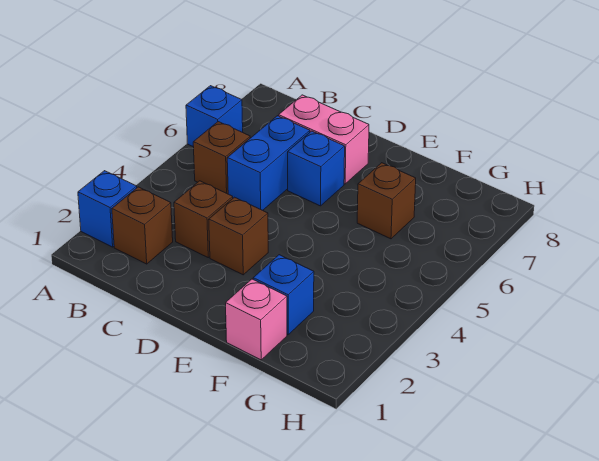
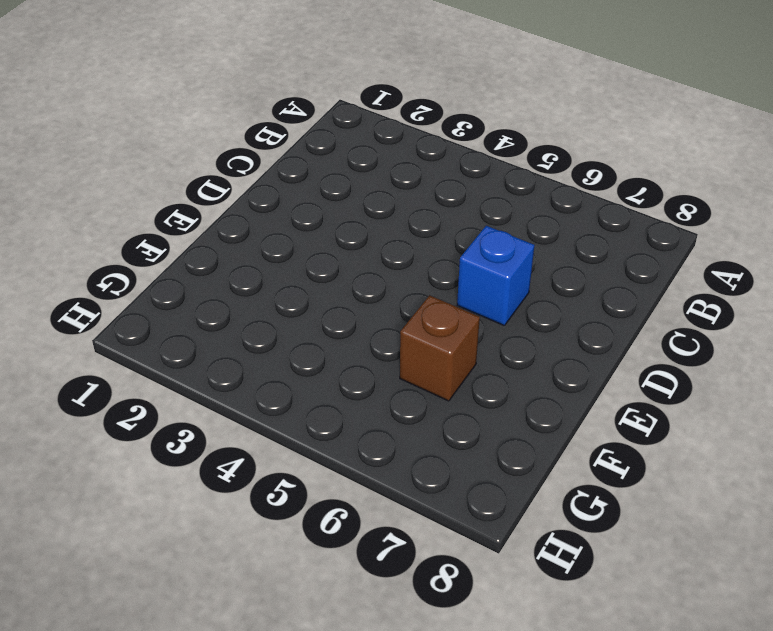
none -> blue 1x1 brick [78,171,137,247]
none -> blue 1x1 brick [186,86,243,147]
none -> brown 1x1 brick [112,187,173,264]

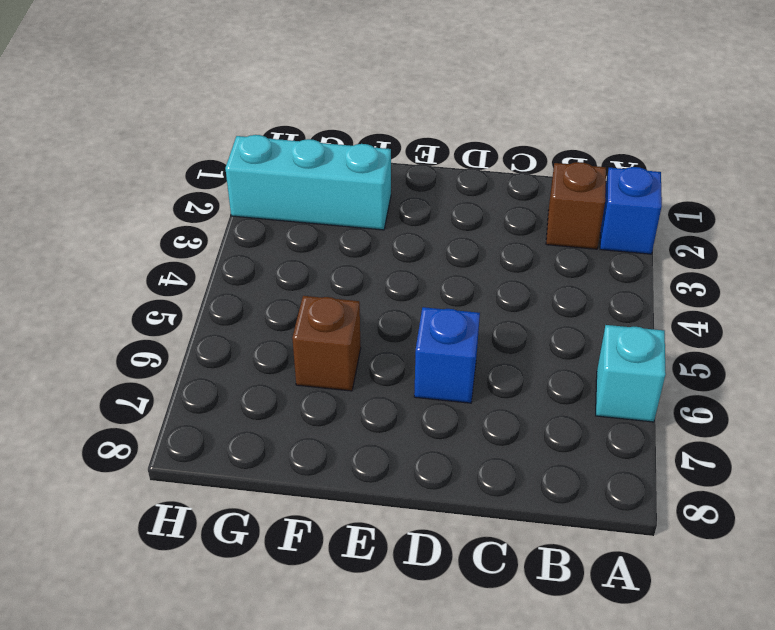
cyan 1x1 brick [596,325,666,422] -> blue 1x1 brick [186,86,243,147]
cyan 1x3 brick [225,135,391,230] -> blue 1x1 brick [253,255,314,334]
none -> brown 1x1 brick [193,122,250,194]
none -> brown 1x1 brick [174,181,233,258]
none -> blue 1x2 brick [227,116,310,210]

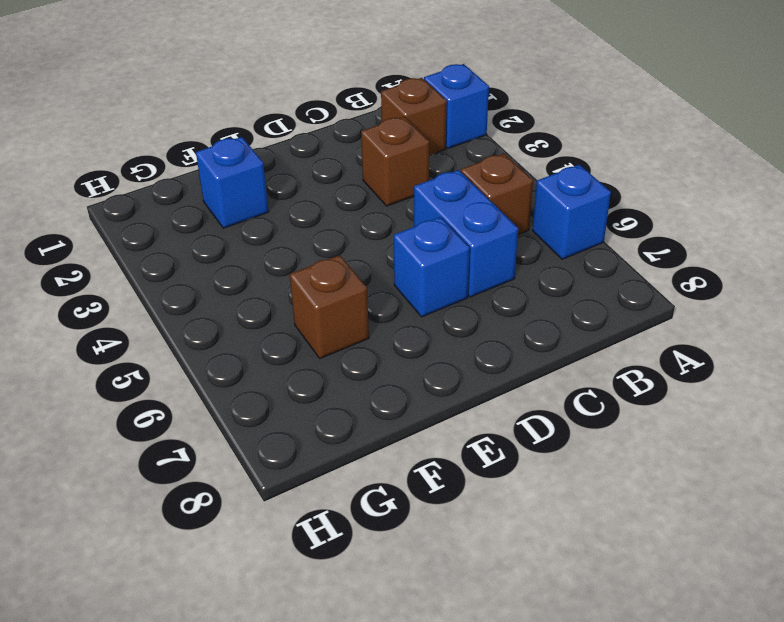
none -> pink 1x2 brick [279,95,369,184]
none -> brown 1x1 brick [209,197,268,275]
none -> pink 1x1 brick [226,279,287,360]

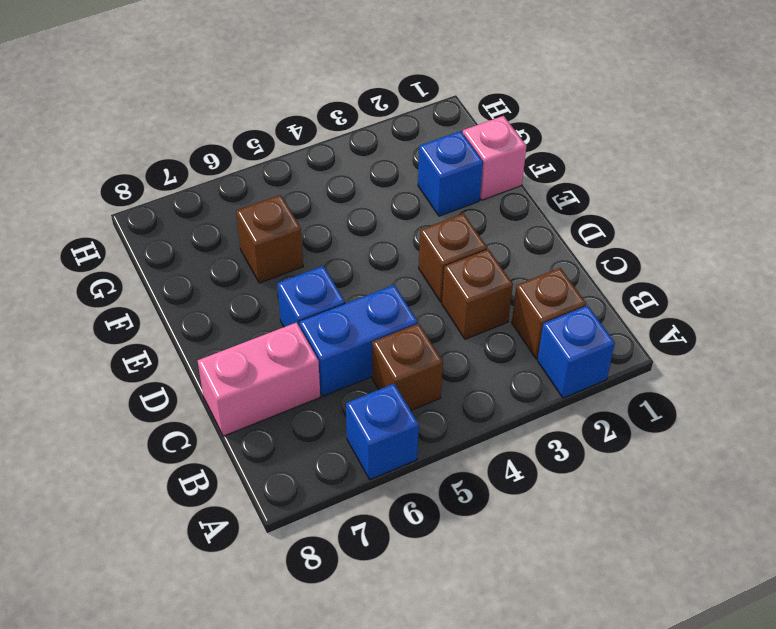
pink 1x2 brick [198,322,320,436] -> pink 1x2 brick turned to [279,95,369,184]

